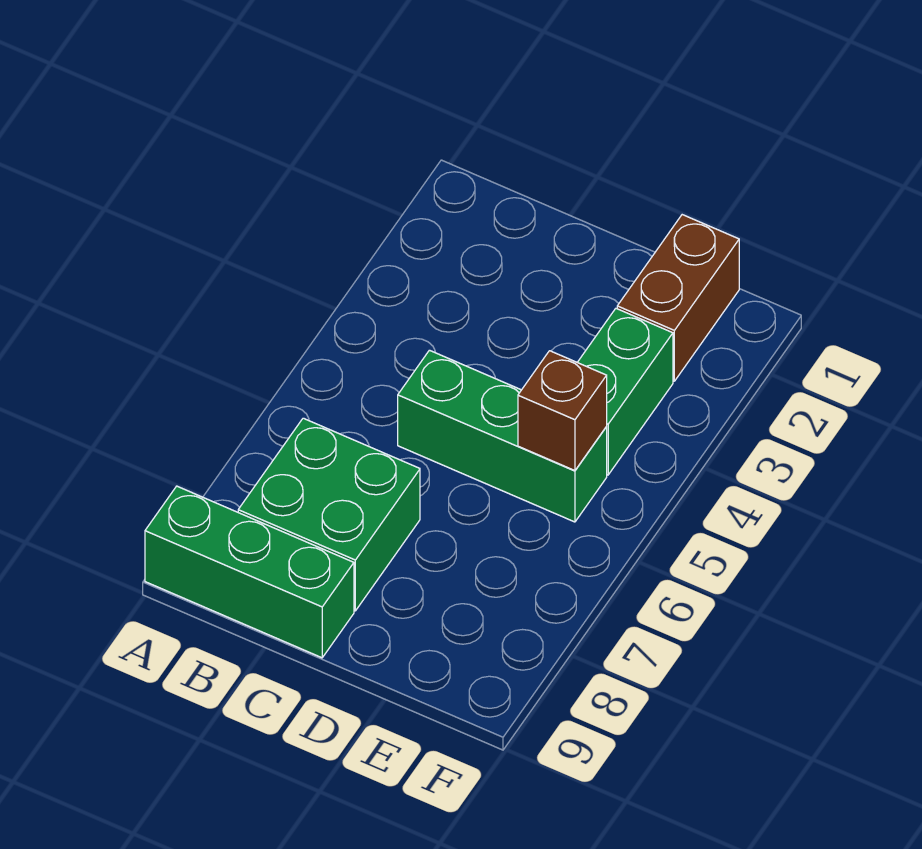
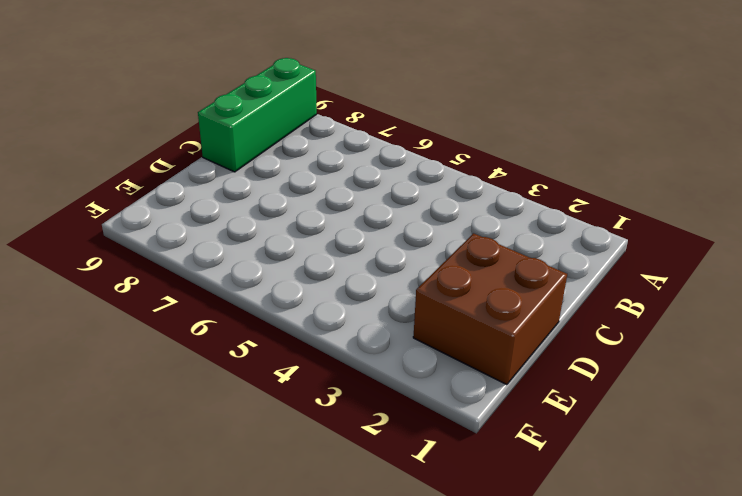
brown 2x2 brick [413,233,567,385] -> brown 1x2 brick [617,215,739,381]
none -> green 2x2 brick [238,418,420,611]
none -> green 1x3 brick [398,350,607,522]

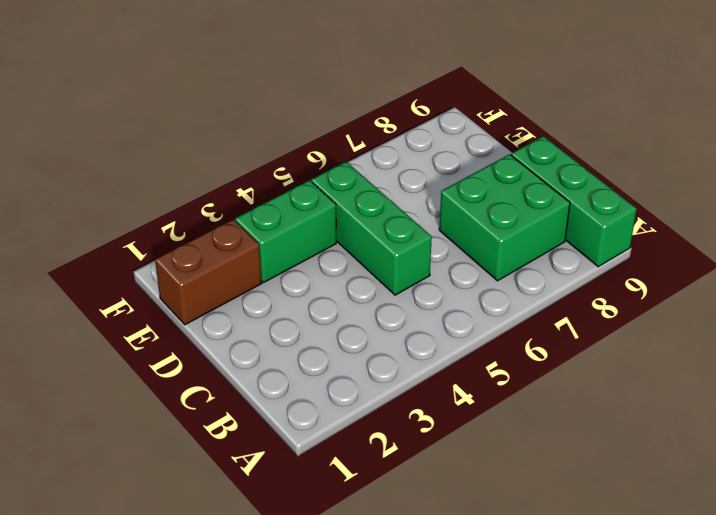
none -> brown 1x1 brick [518,351,607,471]

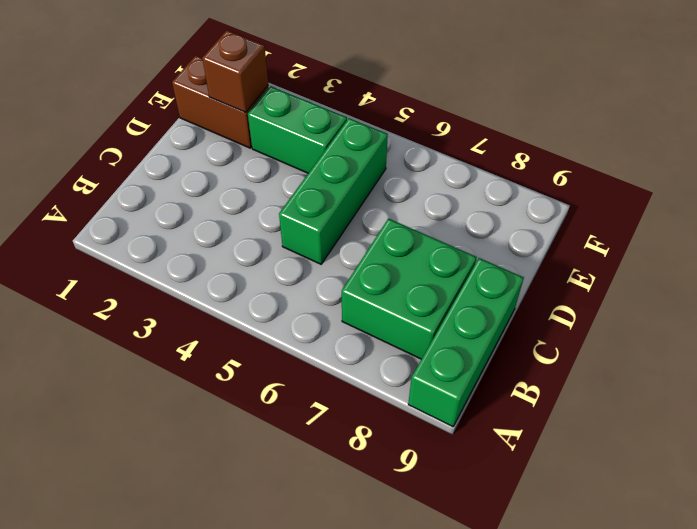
brown 1x1 brick [202,30,268,112] -> brown 1x1 brick moved to [518,351,607,471]

